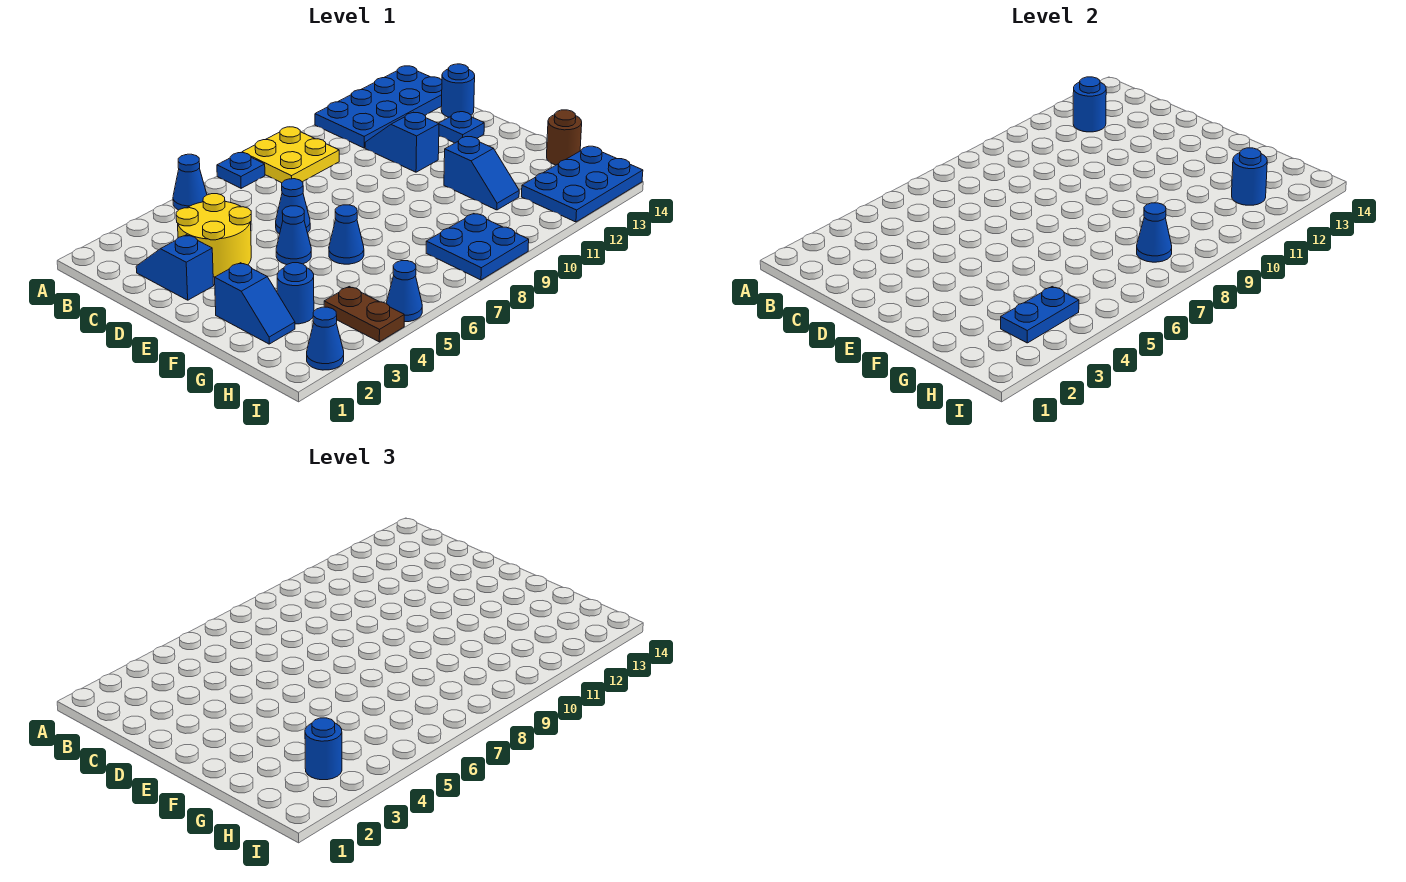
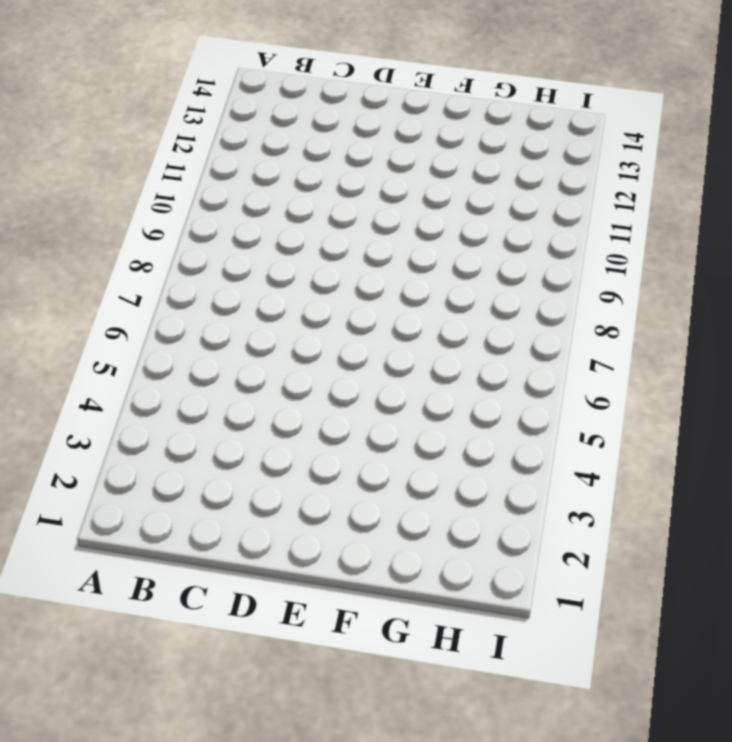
none -> blue 1x1 cone [173,154,207,210]
none -> blue 1x1 plate [217,153,265,188]
none -> yellow 2x2 plate [242,127,339,183]

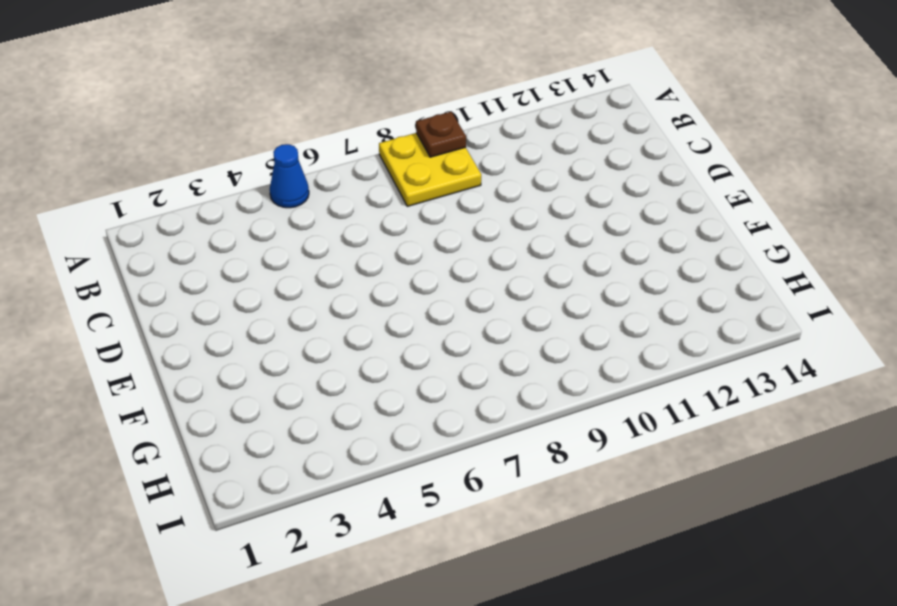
brown 1x1 plate [416,112,466,157] -> none
none -> blue 1x1 plate [217,153,265,188]
none -> blue 2x4 plate [315,66,442,148]
none -> blue 1x2 slope [136,235,214,300]

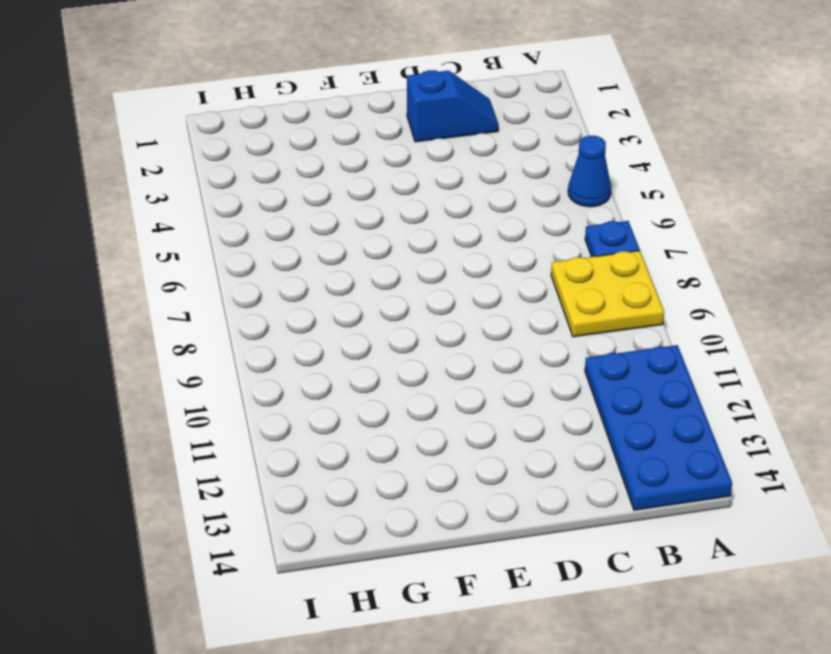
none -> yellow 2x2 round brick [176,194,251,277]
none -> blue 1x2 slope [365,112,439,172]
none -> blue 1x1 round brick [441,64,475,117]

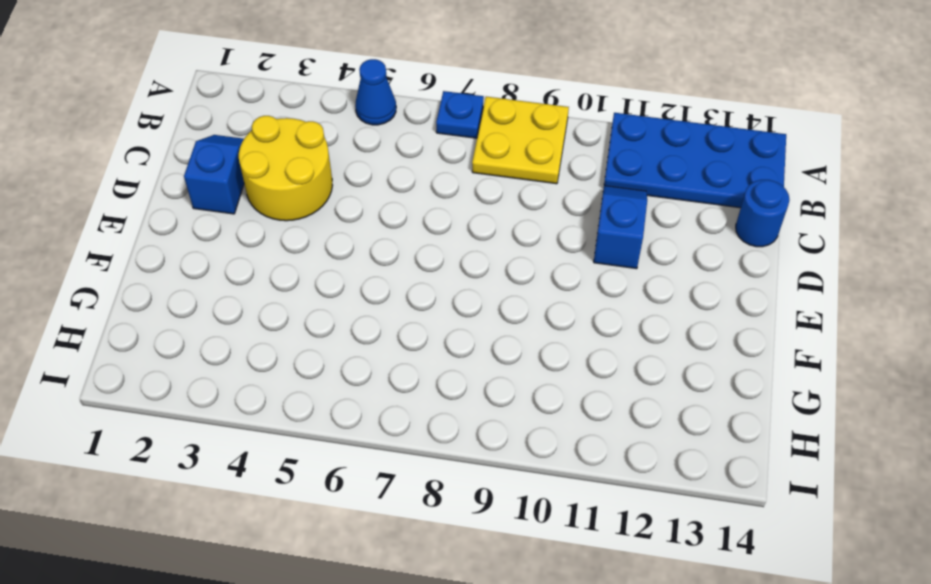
none -> blue 1x1 cone [276,179,310,234]
none -> blue 1x1 plate [439,112,484,143]
none -> blue 1x1 cone [276,206,311,265]

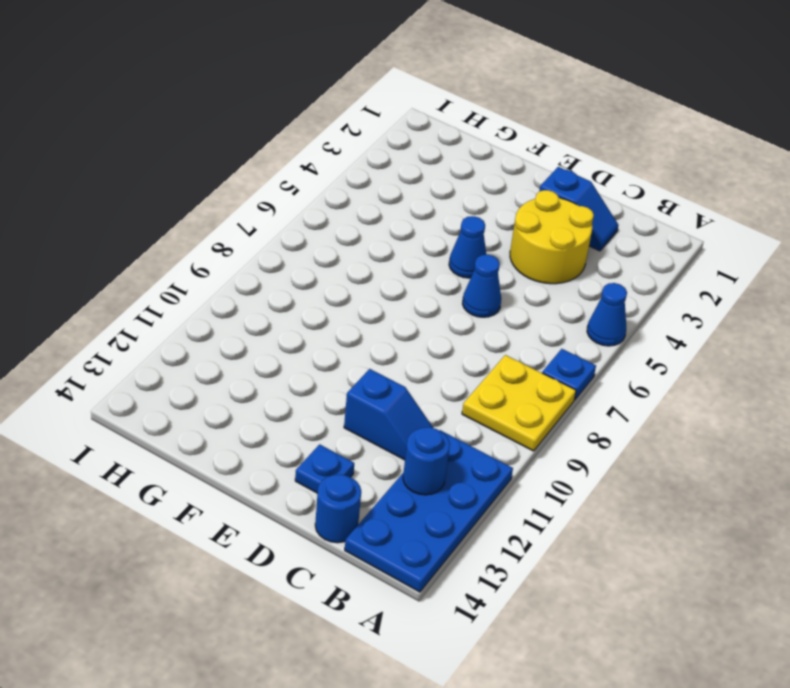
none -> blue 1x2 slope [215,263,295,344]
none -> blue 1x1 cone [329,205,364,264]
none -> blue 1x2 slope [444,137,519,210]

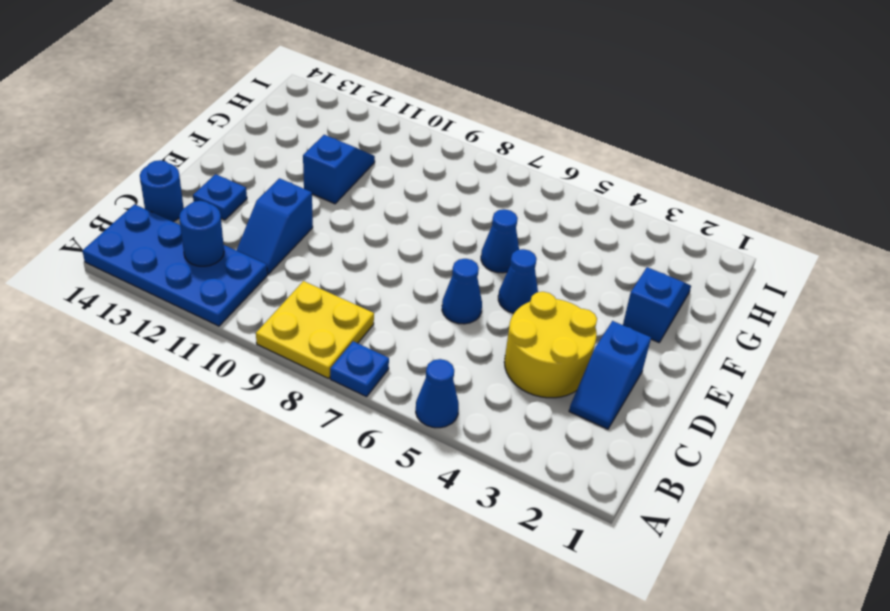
none -> blue 1x1 round brick [277,263,314,324]
none -> brown 1x1 round brick [547,110,582,165]
none -> brown 1x2 plate [324,287,404,342]

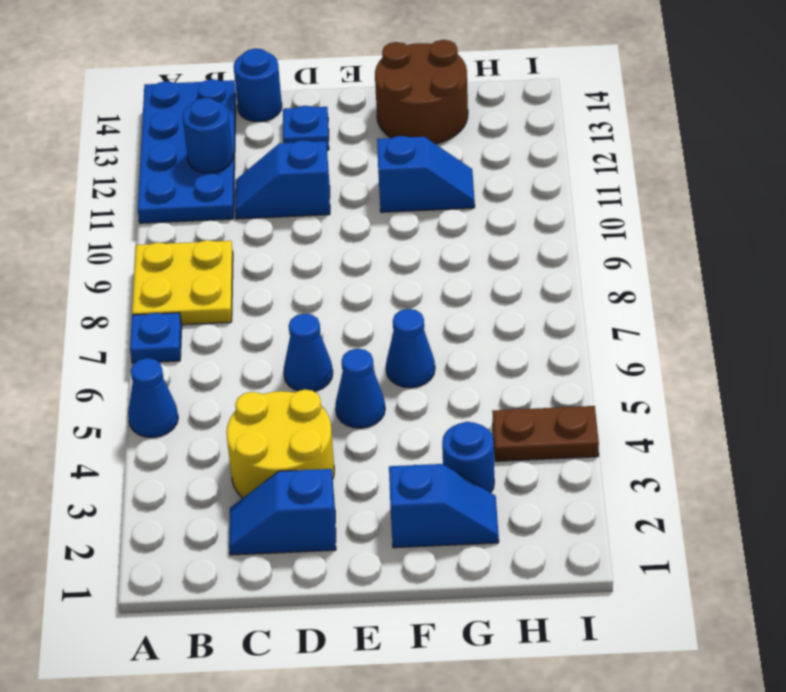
brown 2x2 round brick [375,40,468,144] -> brown 1x1 round brick [547,110,582,165]
none -> blue 2x2 plate [426,214,529,280]
none -> blue 2x3 plate [522,146,643,222]
none -> blue 1x1 cone [307,307,344,370]

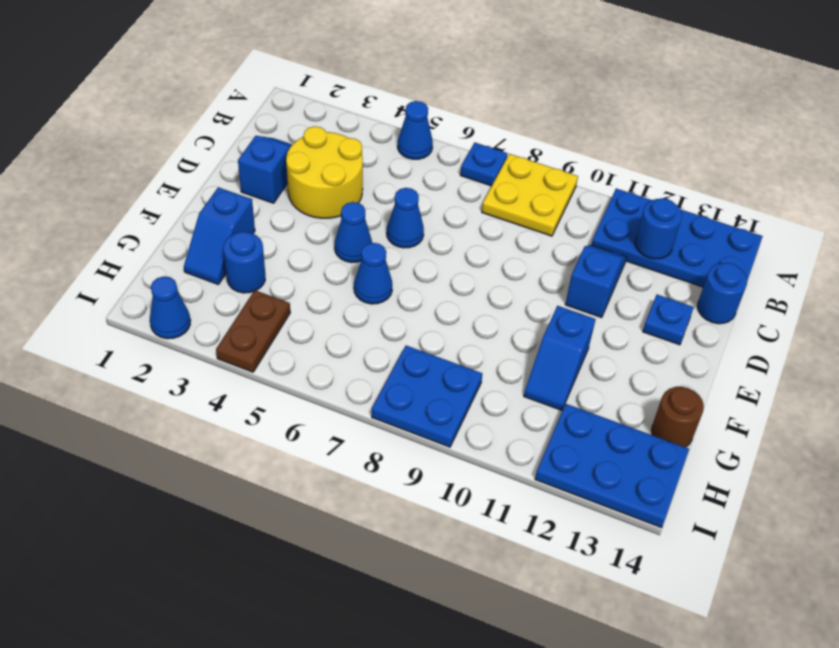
none -> blue 1x1 cone [386,261,422,322]
none -> blue 1x2 plate [1001,287,1079,343]
none -> blue 1x1 cone [1137,203,1172,262]

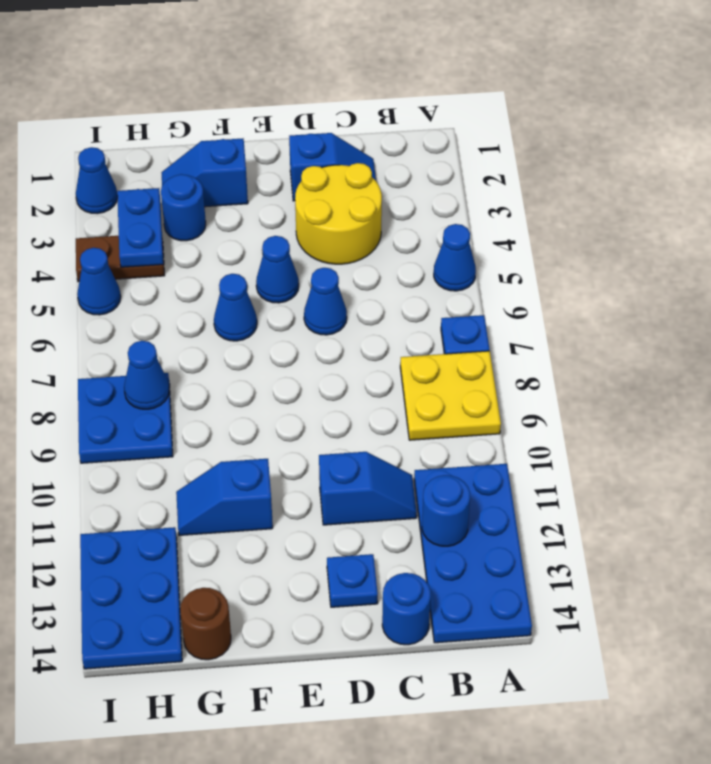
none -> blue 1x1 round brick [1232,148,1267,205]
none -> blue 1x1 round brick [305,718,342,780]

